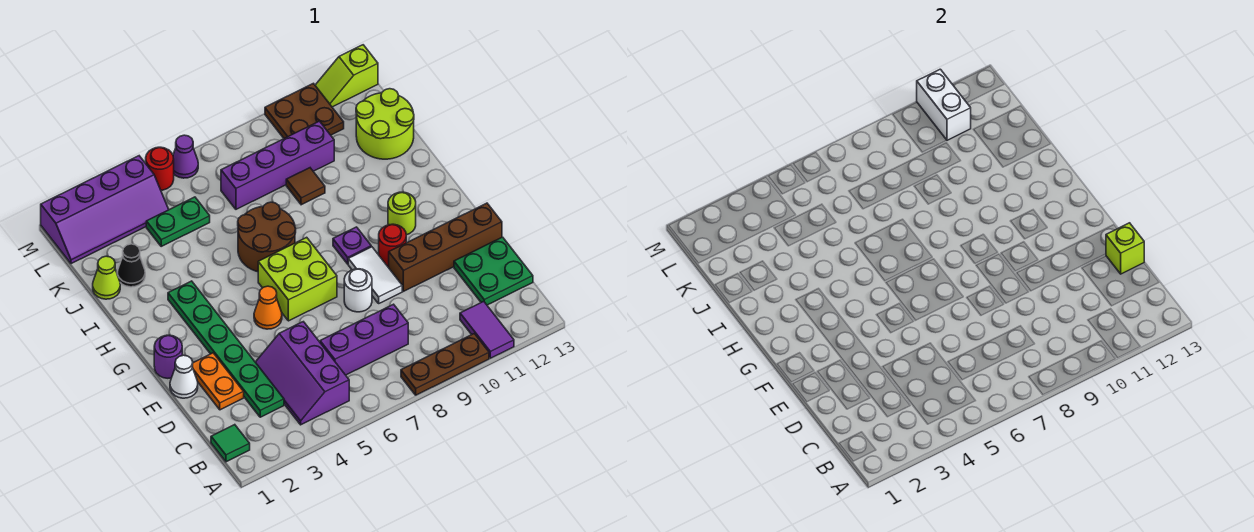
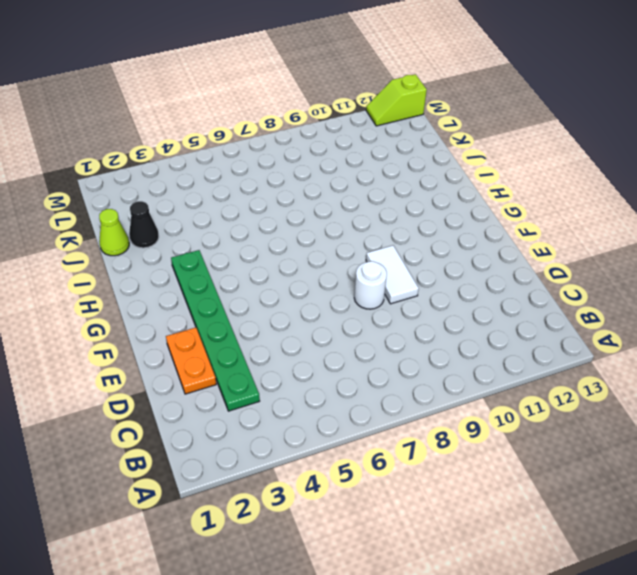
none -> brown 1x3 plate [401,334,489,395]
none -> purple 1x2 tile [460,301,514,358]
none -> green 1x1 tile [211,425,250,462]
none -> purple 2x3 slope [255,322,349,425]

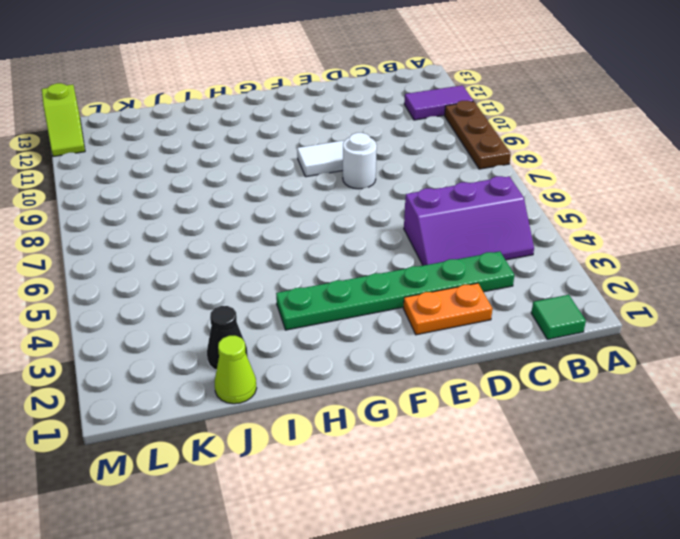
none -> purple 1x3 brick [320,304,408,375]
none -> green 2x2 plate [454,237,533,305]
none -> white 1x1 cone [170,355,198,398]
none -> brown 1x4 brick [389,203,502,291]

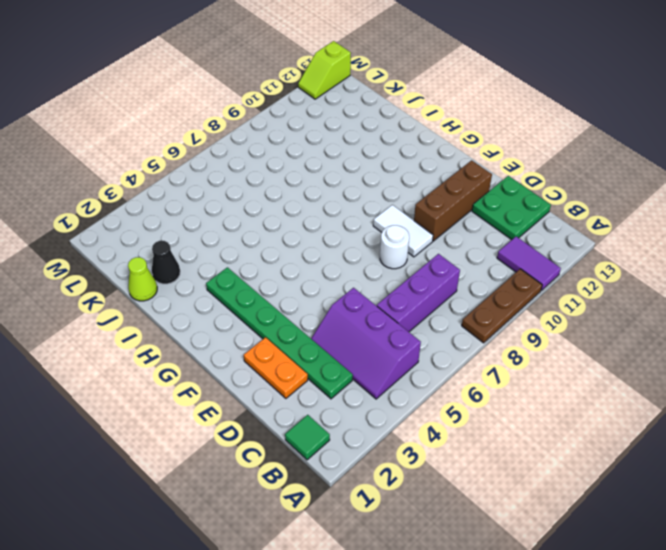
brown 1x3 brick [414,160,492,241] -> brown 1x4 brick [389,203,502,291]
none -> white 1x1 cone [170,355,198,398]
none -> purple 1x1 round brick [154,335,182,378]
none -> orange 1x1 cone [254,286,282,329]
none -> lime 2x2 brick [258,237,337,321]

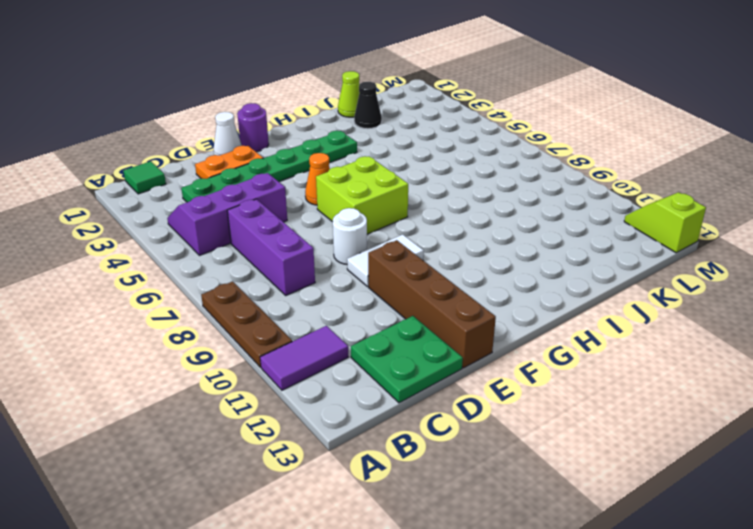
none -> red 1x1 round brick [379,224,406,267]
none -> purple 1x1 plate [333,227,371,264]
none -> lime 1x1 round brick [388,192,416,235]
none -> brown 2x2 round brick [238,202,296,272]

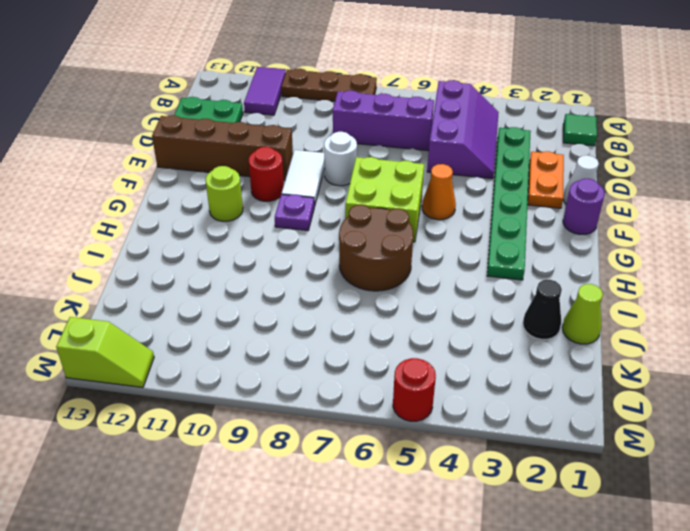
none -> brown 1x1 tile [286,168,325,205]
none -> lime 2x2 round brick [356,89,414,159]
none -> green 1x2 plate [146,197,210,246]
none -> purple 1x4 brick [221,121,334,209]

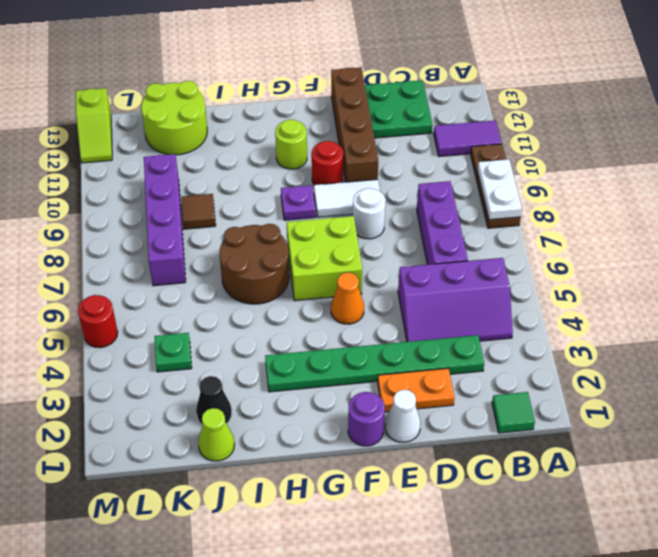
white 1x2 plate [477,159,522,220] -> none
green 1x1 plate [154,333,192,372] -> green 1x2 plate [146,197,210,246]
none -> purple 2x4 slope [41,156,169,264]
none -> brown 2x2 plate [265,83,344,138]
none -> purple 1x1 cone [173,135,198,178]
none -> lime 1x1 brick [1106,223,1144,274]

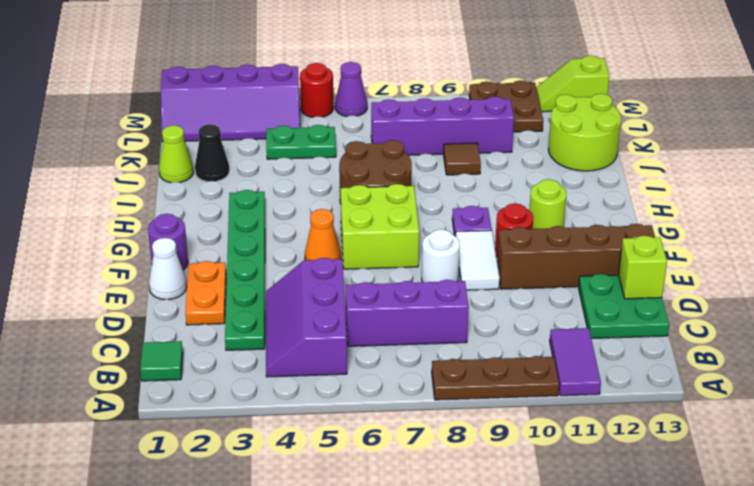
none -> white 1x2 brick [917,69,971,140]

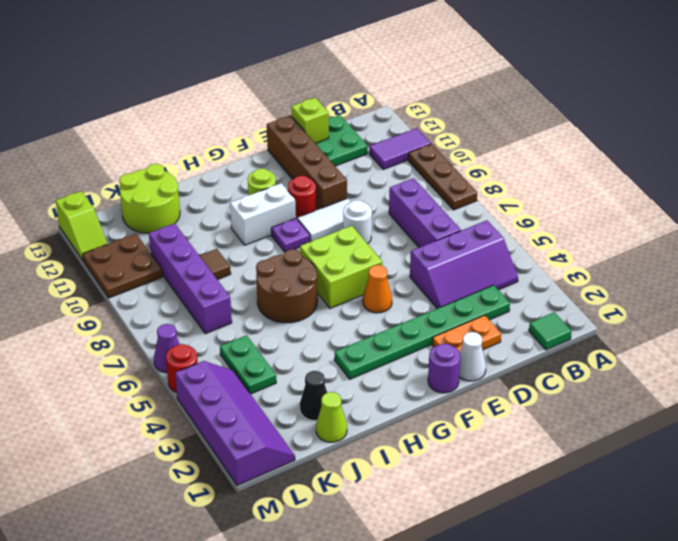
white 1x2 brick [230,183,296,245] -> white 1x2 brick moved to [917,69,971,140]

